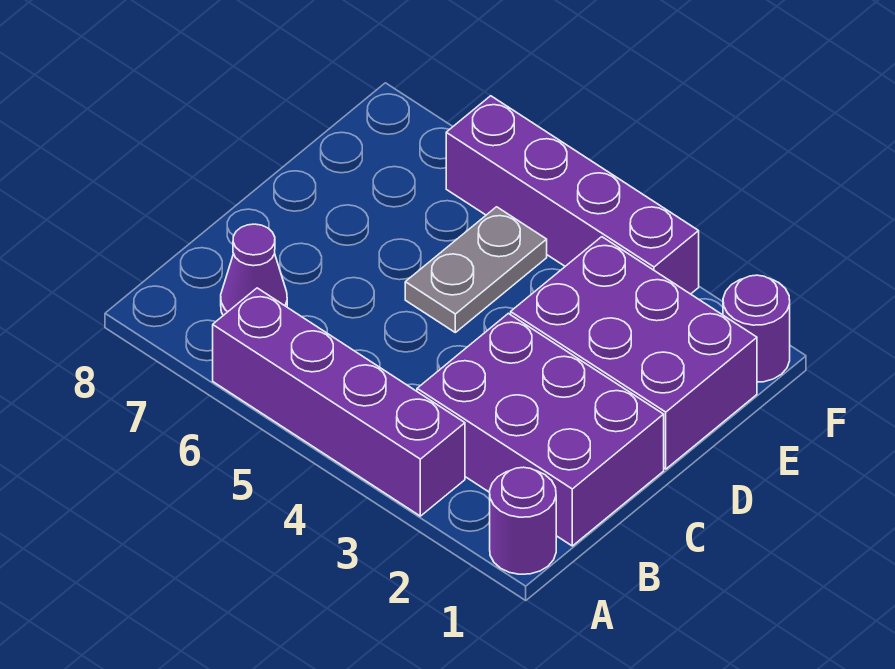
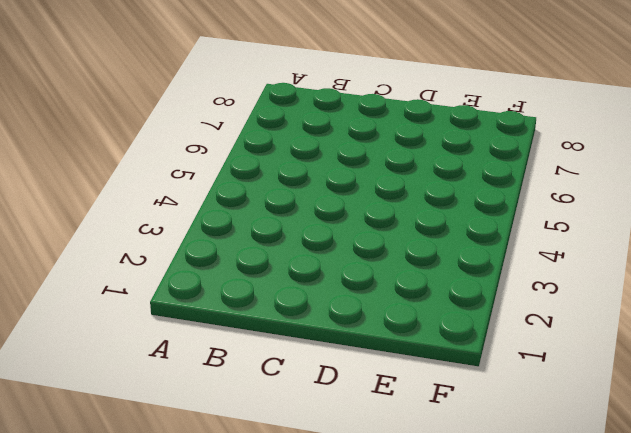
none -> purple 1x1 round brick [490,467,556,574]
none -> purple 1x4 brick [213,288,465,516]

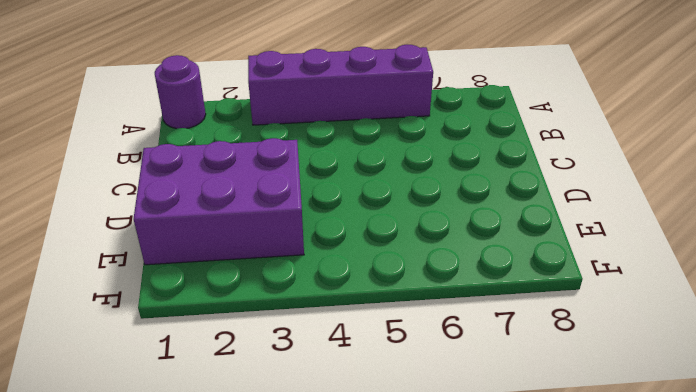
none -> purple 2x3 brick [417,313,664,546]
none -> purple 1x1 cone [221,224,287,315]

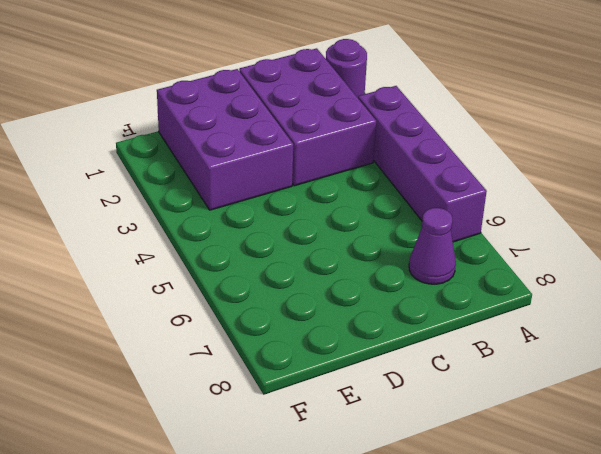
none -> grey 1x2 plate [405,207,547,332]
none -> purple 1x1 round brick [723,275,790,382]

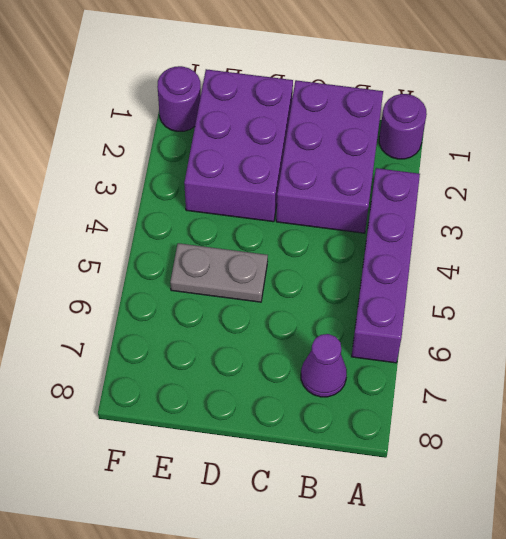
none -> purple 1x4 brick [446,96,699,294]

